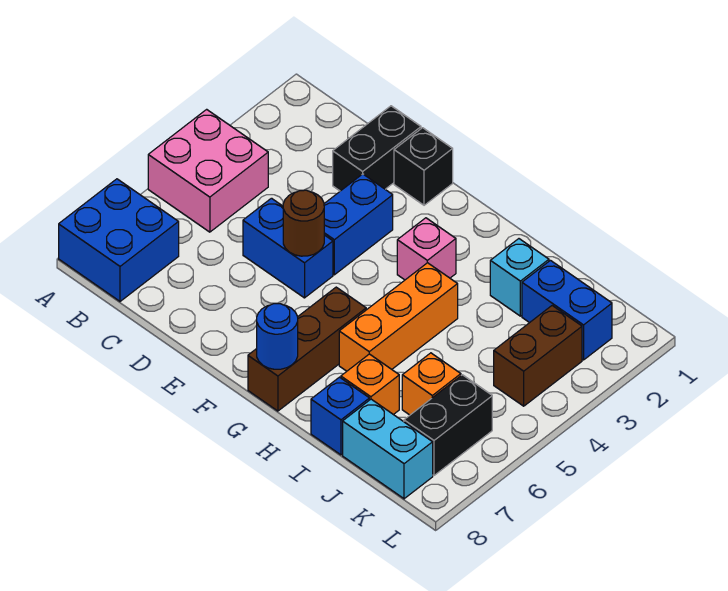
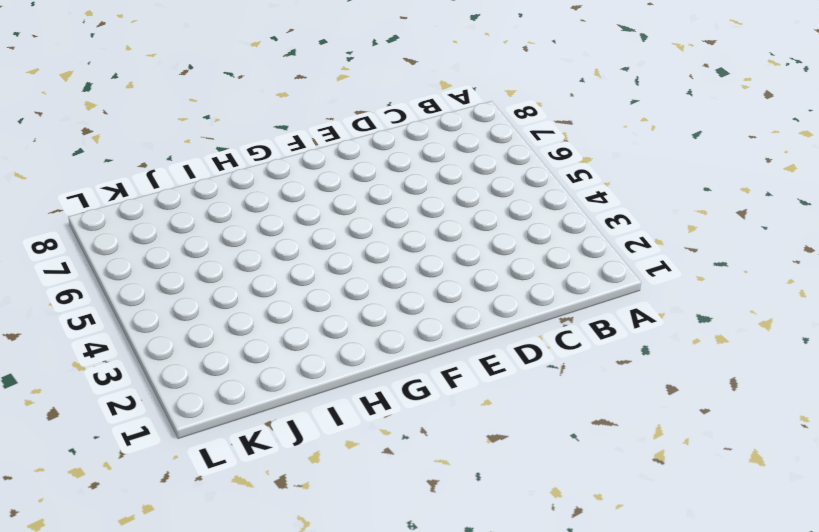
none -> pink 2x2 brick [148,109,268,232]
none -> blue 2x2 brick [59,179,179,301]
none -> black 1x2 brick [333,106,421,191]

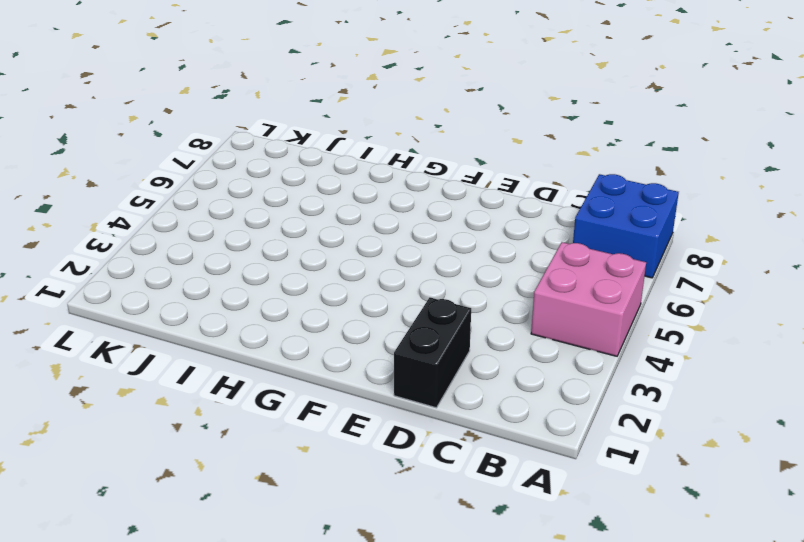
none -> blue 1x2 brick [243,198,333,298]
none -> black 1x1 brick [394,128,453,205]
none -> blue 1x2 brick [324,174,393,275]

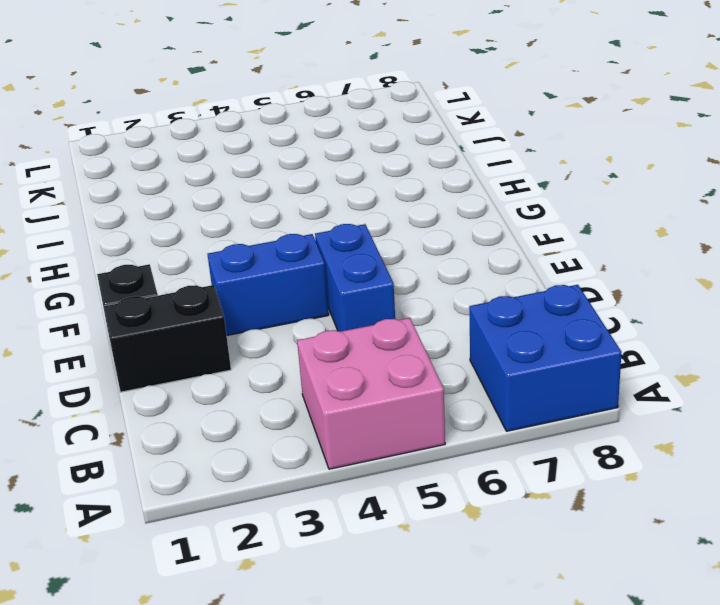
none -> pink 1x1 brick [397,218,456,280]
none -> brown 1x3 brick [248,287,366,411]
none -> orange 1x3 brick [339,263,458,371]

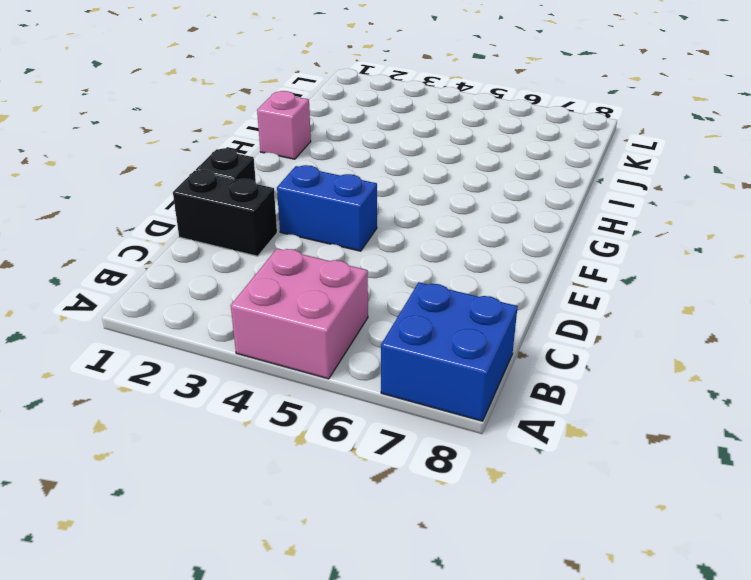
pink 1x1 brick [257,91,311,159] -> pink 1x1 brick moved to [397,218,456,280]
none -> blue 1x2 brick [243,198,333,298]
none -> brown 1x3 brick [248,287,366,411]
none -> orange 1x3 brick [339,263,458,371]

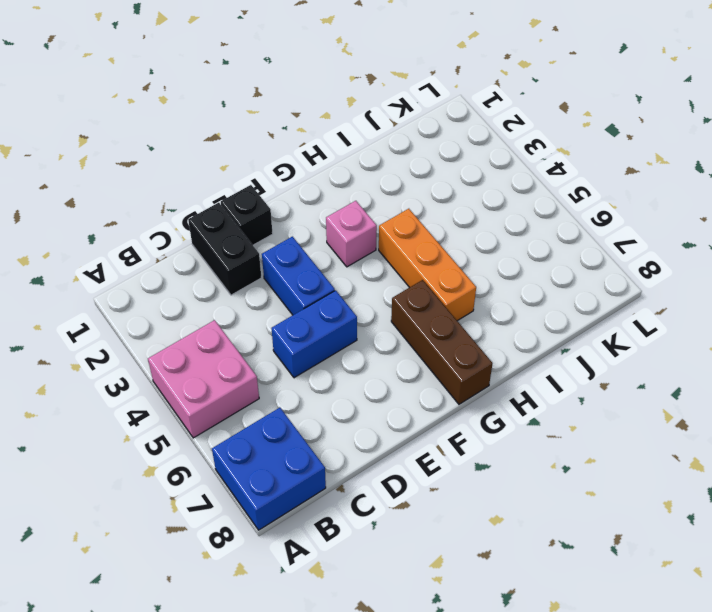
none -> cyan 1x1 brick [490,239,549,316]
none -> orange 1x1 brick [341,354,399,415]
none -> blue 1x1 brick [311,377,369,455]

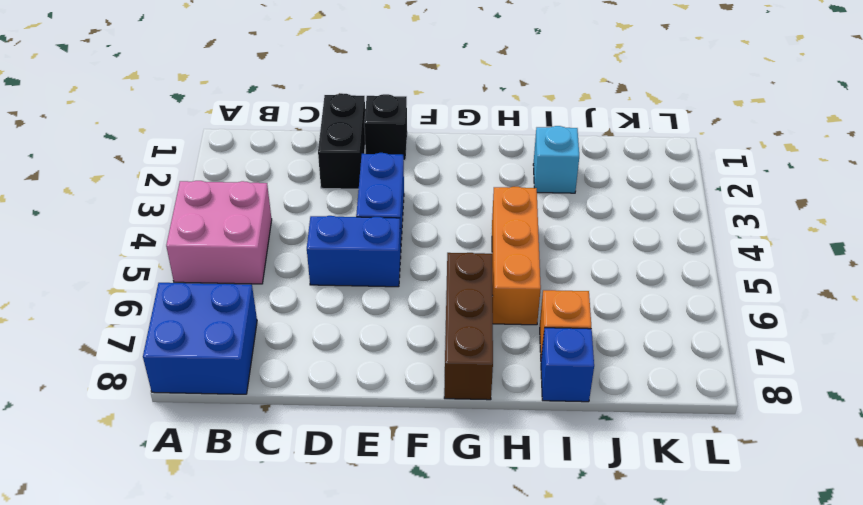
none -> pink 1x1 brick [397,218,456,280]
none -> blue 1x2 brick [522,260,612,360]
none -> orange 1x1 brick [402,353,461,415]

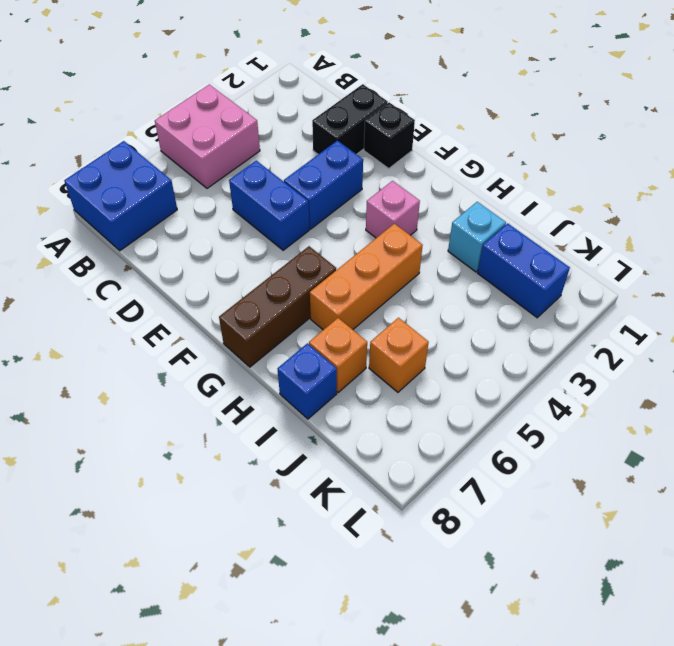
none -> cyan 1x2 brick [343,399,433,499]
none -> brown 1x2 brick [494,306,582,406]
none -> black 1x2 brick [404,375,492,475]

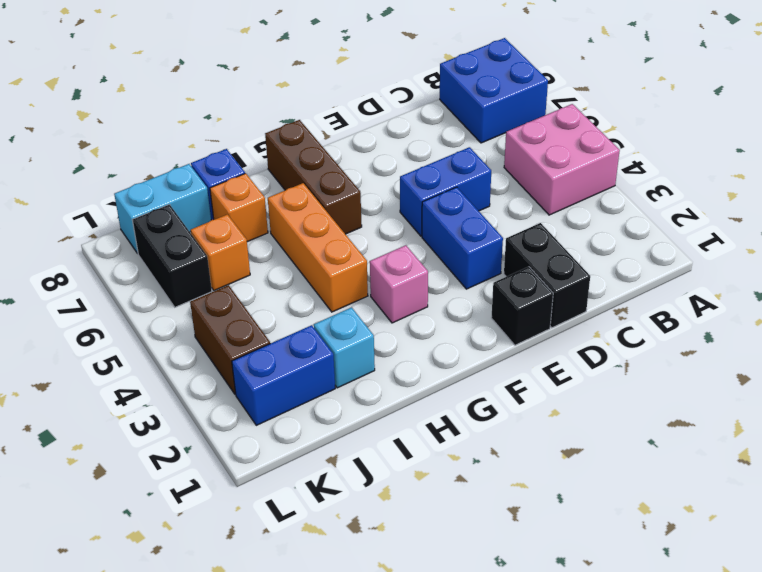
none -> brown 1x1 round brick [283,190,324,256]
none -> blue 1x1 round brick [257,304,298,369]

